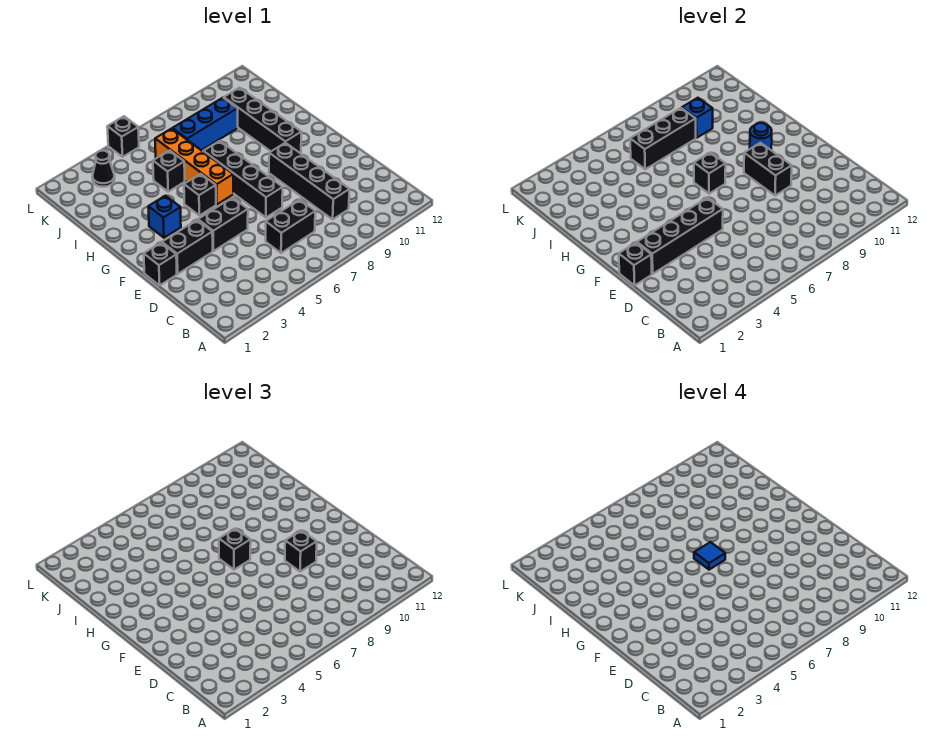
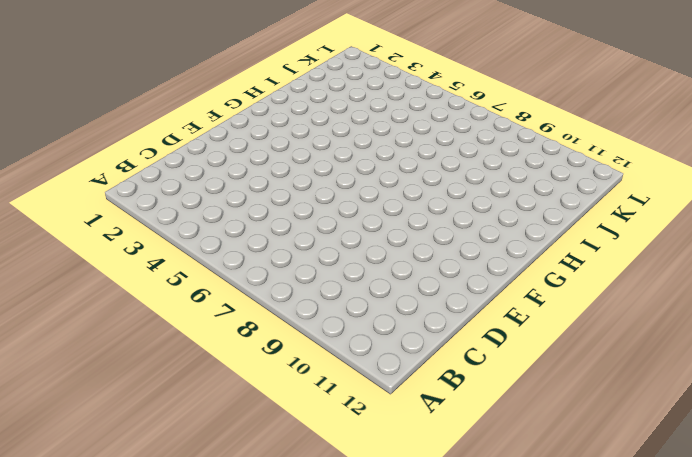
none -> black 1x2 brick [266,200,315,253]
none -> black 1x4 brick [269,143,350,219]
none -> black 1x1 brick [144,243,177,285]

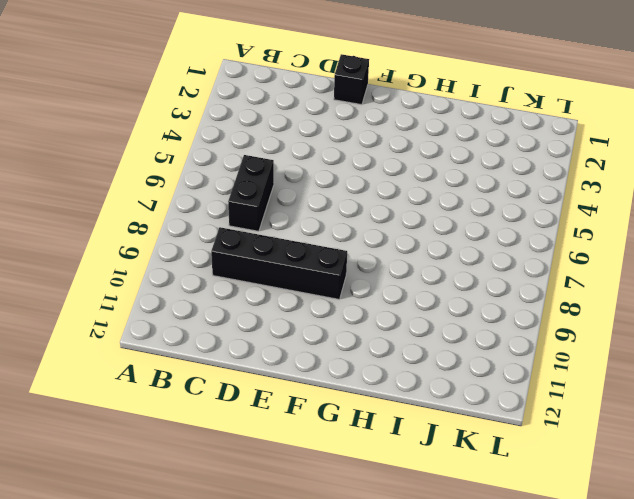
none -> black 1x2 brick [162,220,213,274]
none -> black 1x2 brick [198,198,248,251]
none -> black 1x4 brick [203,141,283,217]

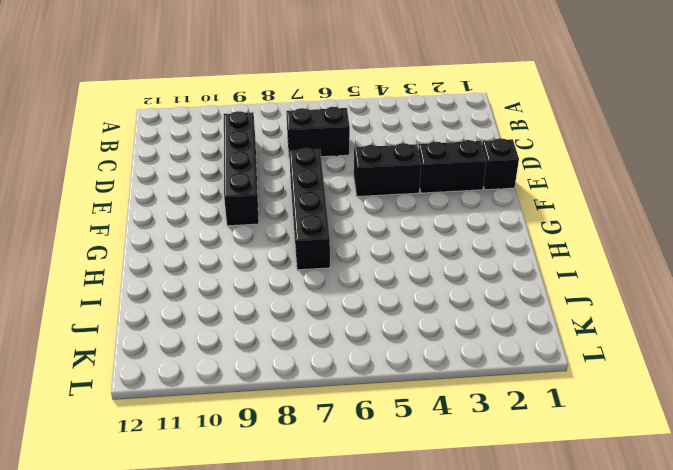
none -> blue 1x1 brick [148,196,181,238]
none -> black 1x1 brick [184,174,216,215]
none -> orange 1x4 brick [155,128,233,204]

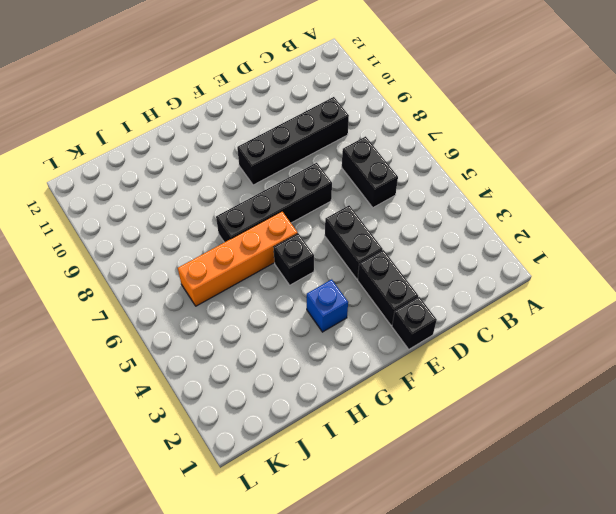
none -> black 1x4 brick [224,88,301,153]
none -> black 1x1 brick [153,150,185,192]
none -> blue 1x3 brick [173,98,238,150]

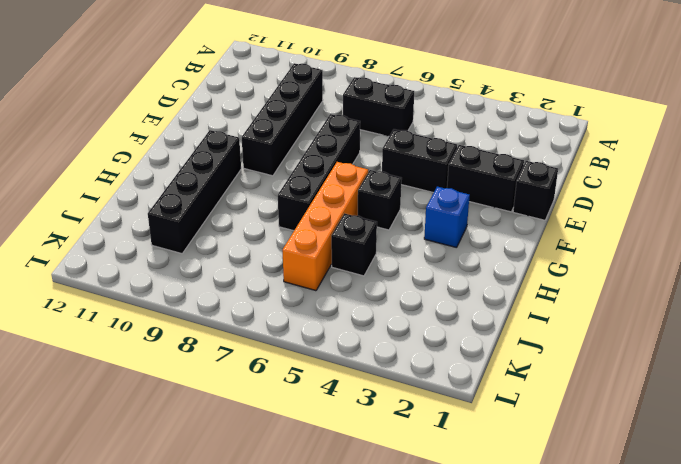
none -> blue 1x3 brick [173,98,238,150]
none -> black 1x1 cone [92,151,115,187]
none -> black 1x1 brick [107,116,139,157]

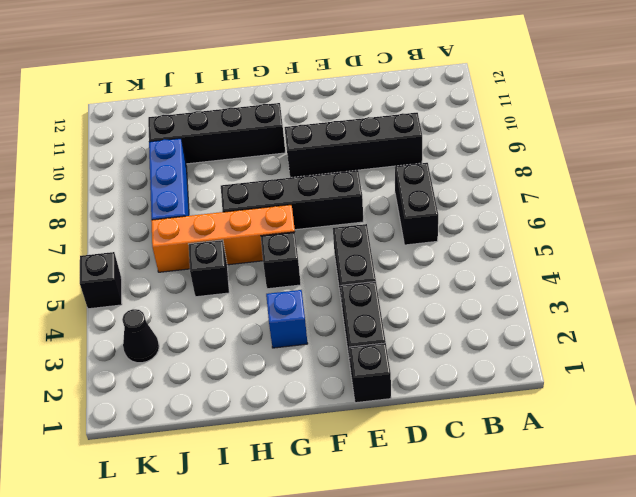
none -> black 1x1 brick [619,243,652,285]
none -> black 1x4 brick [637,198,723,274]
none -> black 1x2 brick [744,143,792,196]

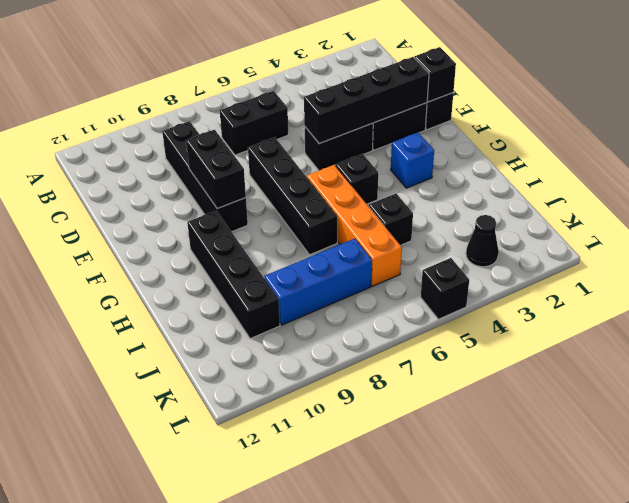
none -> black 1x1 brick [694,152,726,194]
none -> blue 1x1 round brick [750,123,772,150]
none -> black 1x3 brick [630,108,696,169]

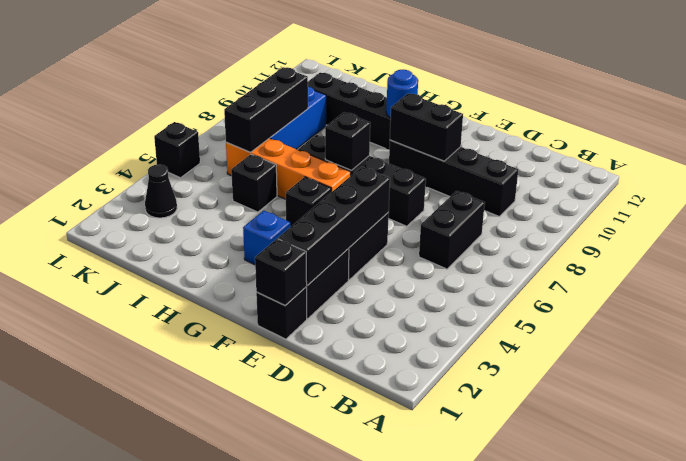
none -> blue 1x1 brick [682,98,713,138]
none -> black 1x1 brick [285,530,317,572]
none -> black 1x1 brick [219,528,251,570]

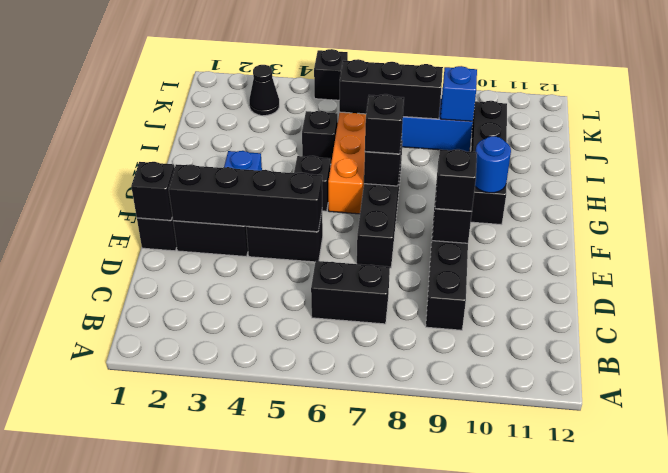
none -> blue 1x1 tile [694,542,725,570]

